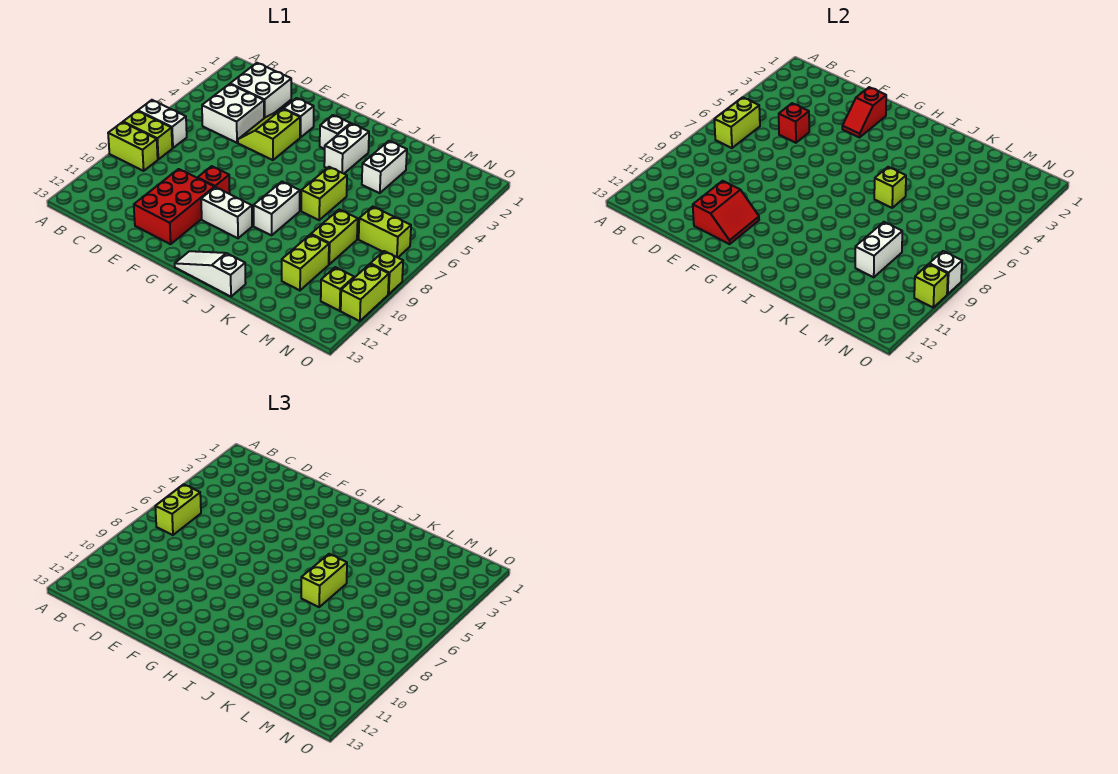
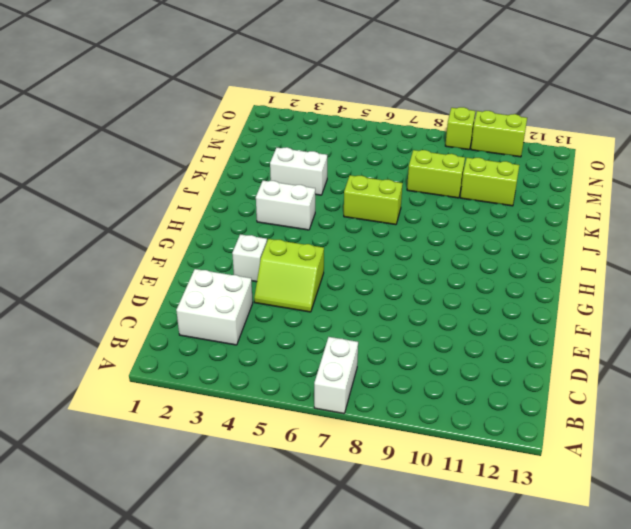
none -> lime 1x2 brick [123,111,172,159]
none -> lime 1x2 brick [108,122,158,171]
none -> white 2x2 brick [202,84,264,143]
none -> red 2x3 brick [134,169,214,244]

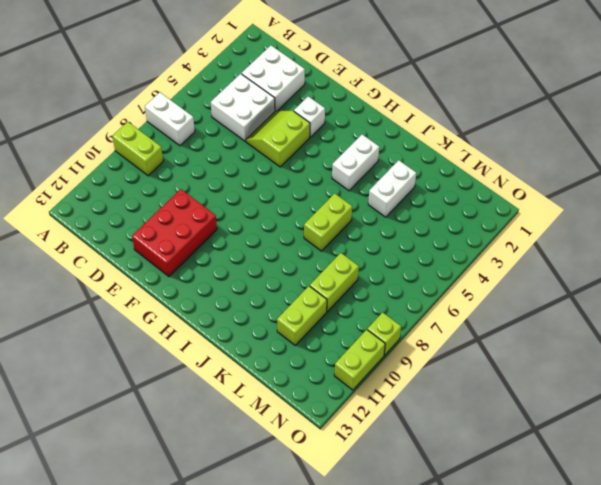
none -> lime 1x2 brick [123,111,172,159]
none -> red 1x1 brick [198,166,230,194]
none -> white 1x2 brick [201,187,252,238]
none -> white 1x1 brick [320,115,351,149]

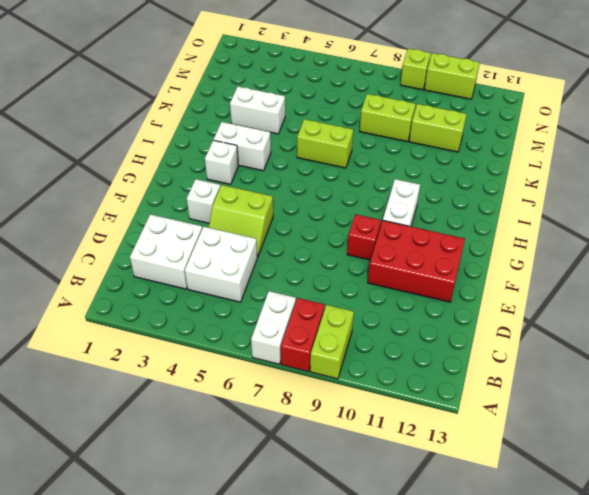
red 1x2 brick [281,298,325,372] -> lime 1x2 brick [123,111,172,159]
none -> white 1x3 slope [175,251,246,297]
none -> white 1x2 brick [253,182,300,235]
none -> lime 1x2 brick [359,207,411,258]
none -> lime 1x1 brick [321,267,354,311]

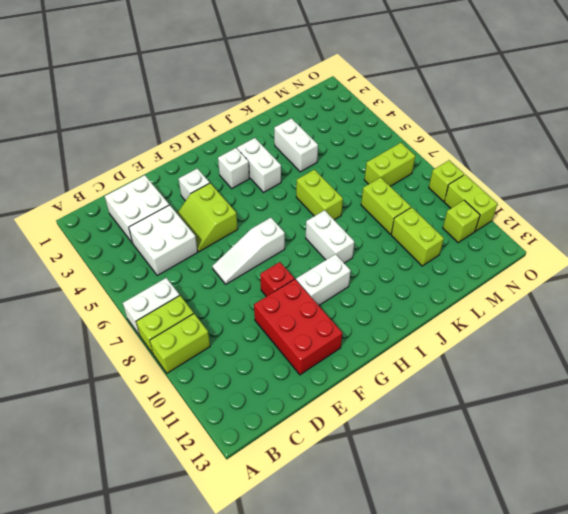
white 1x3 slope [212,218,285,284] -> white 1x3 slope moved to [175,251,246,297]
none -> lime 1x2 brick [714,97,760,148]
none -> red 1x1 brick [779,103,809,143]
none -> red 2x2 slope [693,181,759,244]
none -> red 1x2 slope [842,87,886,137]

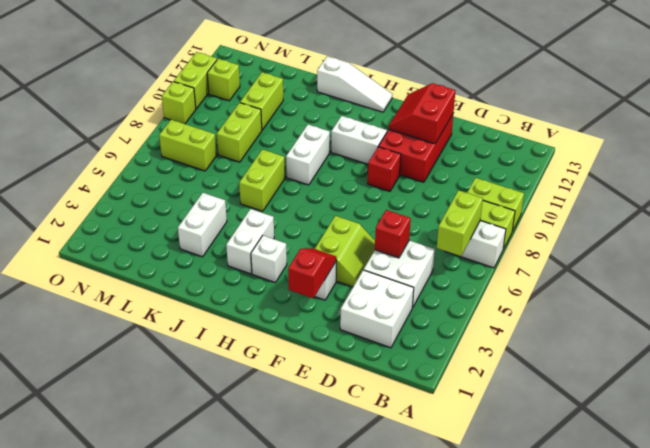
none -> lime 1x1 brick [874,167,906,208]
none -> white 1x2 brick [855,222,902,277]
none -> white 1x1 brick [929,251,962,294]
none -> lime 1x1 brick [914,264,948,307]

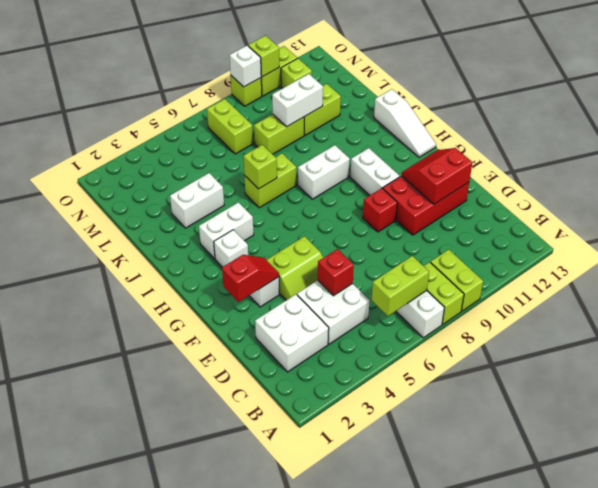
none -> lime 1x2 brick [155,484,201,535]
none -> lime 1x2 brick [301,554,347,607]

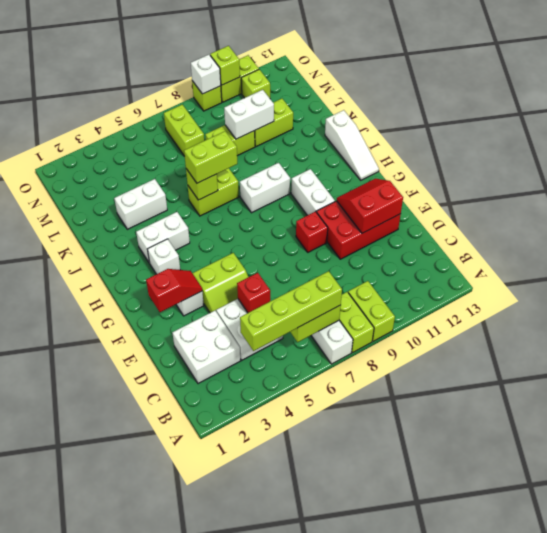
lime 1x4 brick [240,271,342,351] -> lime 1x2 brick [155,484,201,535]

